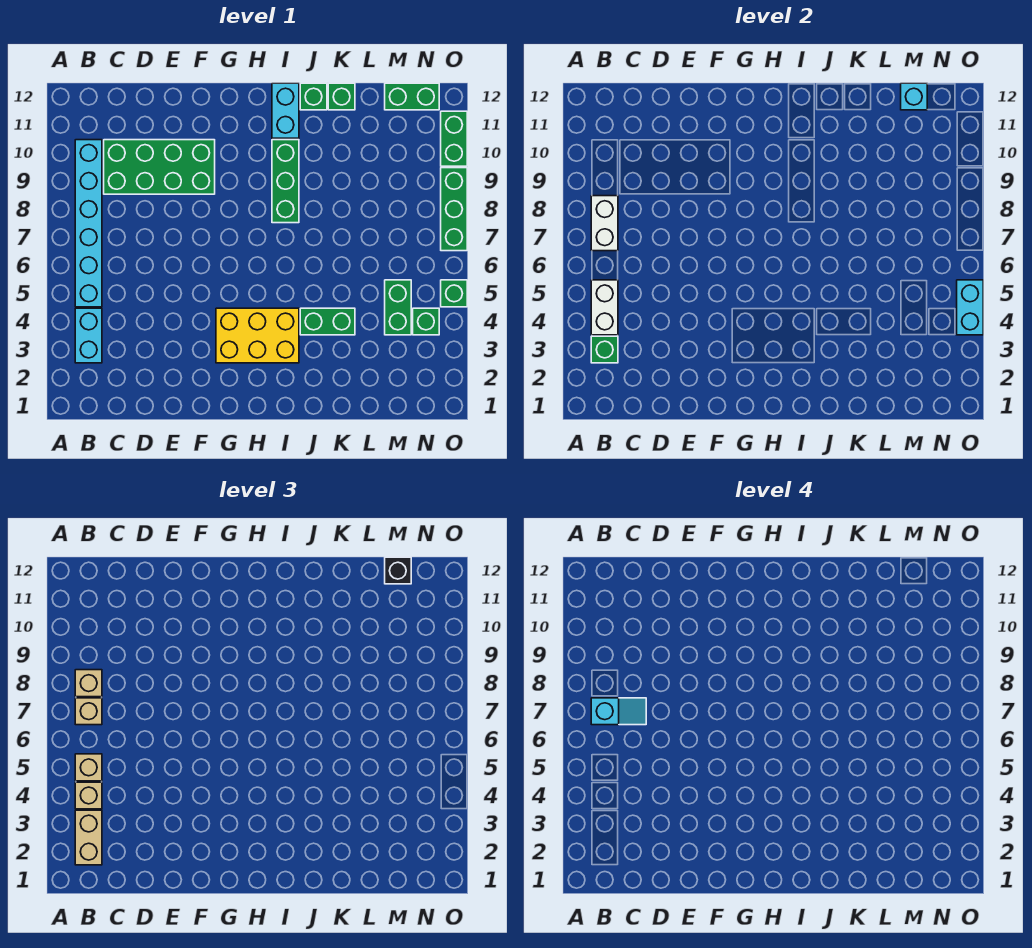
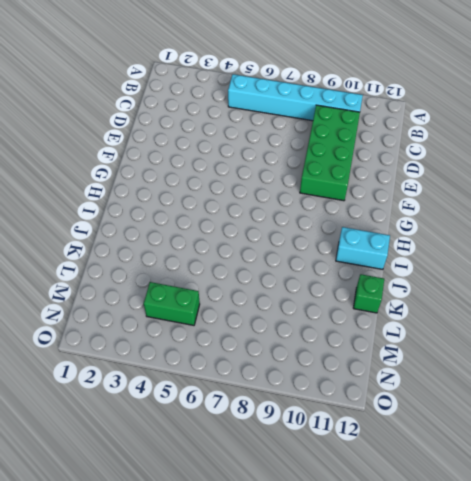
none -> cyan 1x2 brick [75,308,102,363]
none -> yellow 2x3 brick [216,308,299,363]
none -> green 1x3 brick [272,140,299,223]

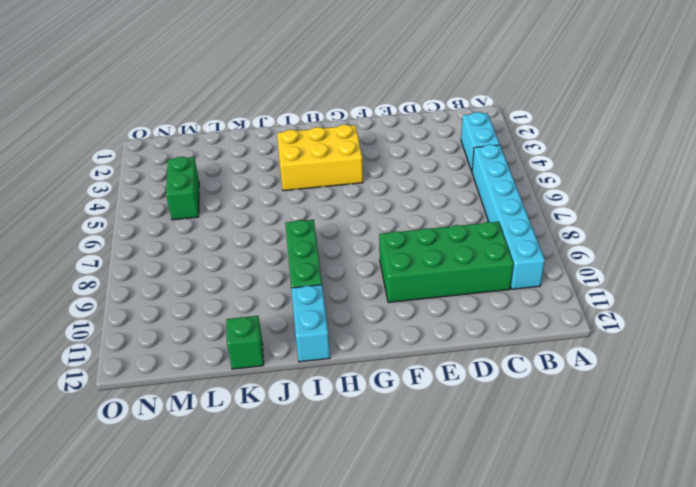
none -> green 1x2 brick [300,308,355,335]
none -> green 1x1 brick [300,83,327,110]
none -> green 1x2 brick [385,83,439,110]

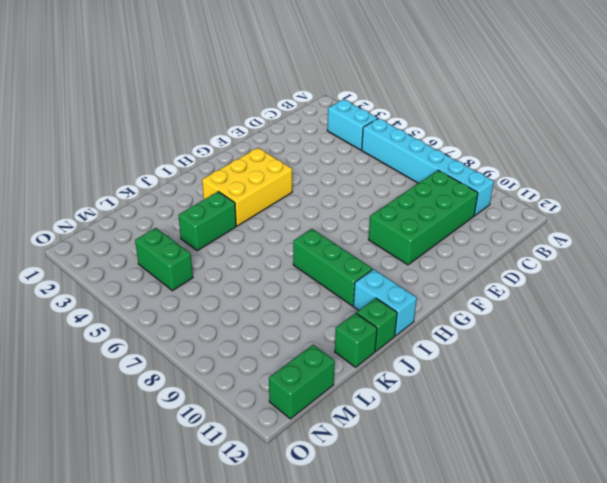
none -> green 1x1 brick [413,308,439,335]
none -> green 1x1 brick [441,280,467,307]
none -> green 1x3 brick [441,168,467,251]

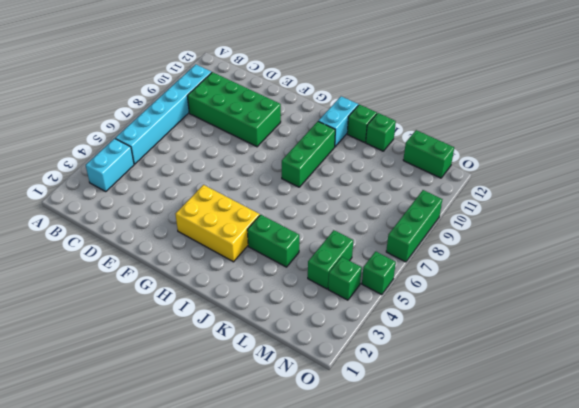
none -> green 1x2 brick [441,111,467,166]
none -> green 1x1 brick [591,336,618,363]
none -> white 1x2 brick [591,280,618,335]

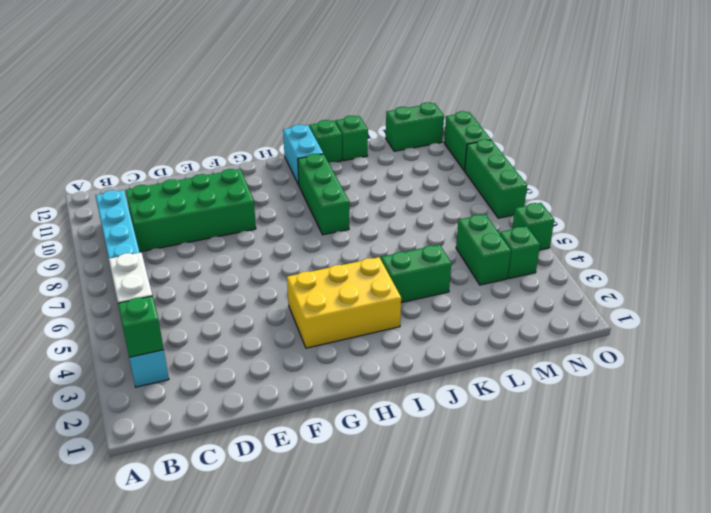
none -> white 1x2 brick [591,196,618,251]
none -> cyan 1x1 brick [901,83,927,110]
none -> cyan 1x2 brick [957,280,983,335]

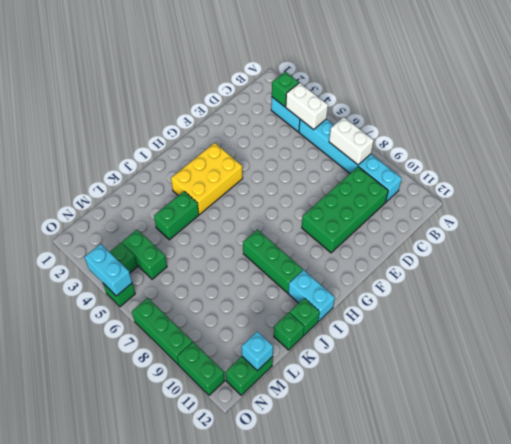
none -> tan 1x2 brick [75,810,102,865]
none -> tan 1x1 brick [75,782,102,809]
none -> tan 1x1 brick [75,754,102,781]

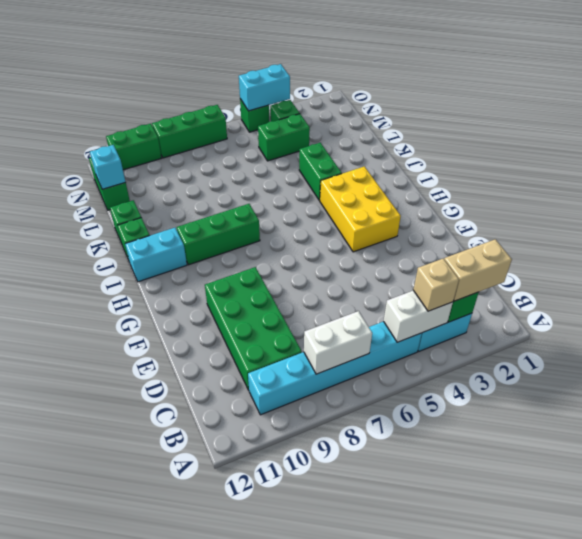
none -> tan 1x1 brick [75,754,102,781]
none -> tan 1x1 brick [75,698,102,725]
none -> tan 1x1 brick [75,670,102,697]

